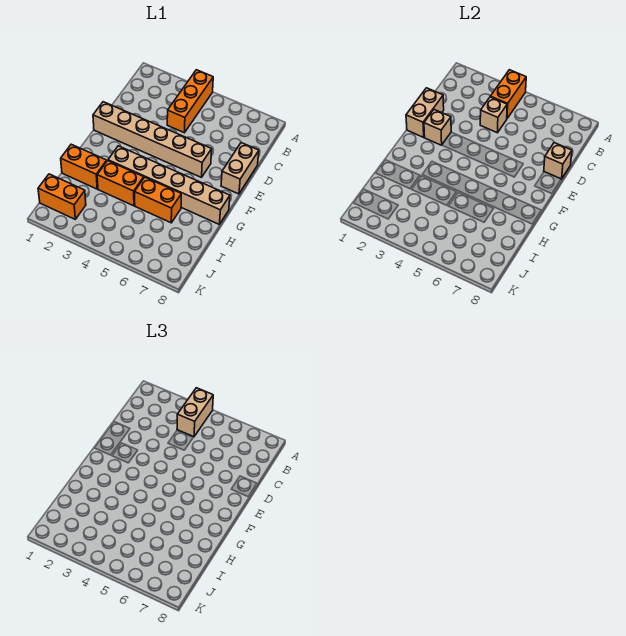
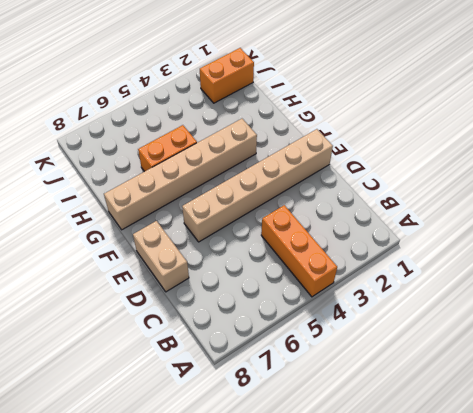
none -> orange 1x2 brick [61,144,107,189]
none -> orange 1x2 brick [97,161,144,206]
none -> orange 1x2 brick [490,70,526,118]

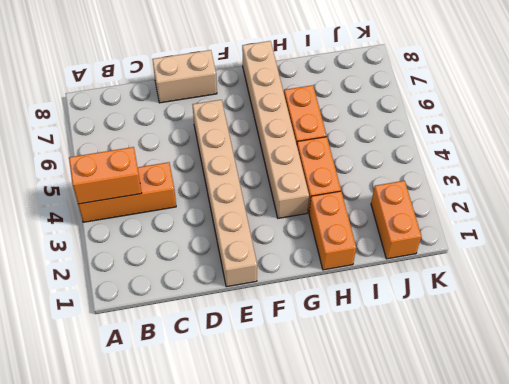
none -> tan 1x1 brick [480,97,507,133]
none -> tan 1x2 brick [406,88,444,137]
none -> tan 1x1 brick [544,143,572,179]

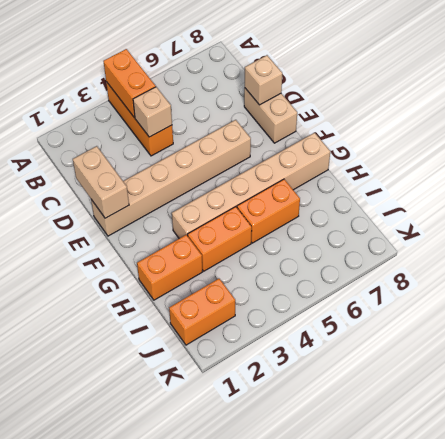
none -> tan 1x1 brick [424,110,451,145]
none -> tan 1x2 brick [177,388,213,437]

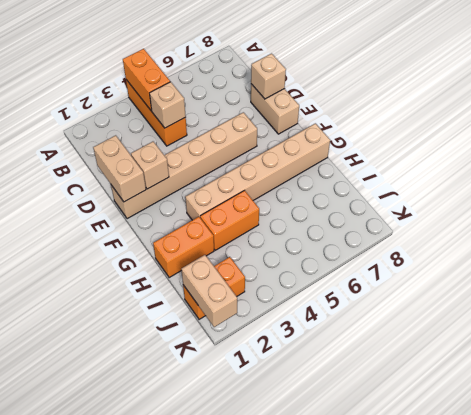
tan 1x2 brick [181,255,237,327] -> tan 1x2 brick moved to [177,388,213,437]
none -> orange 1x2 brick [135,177,181,223]

